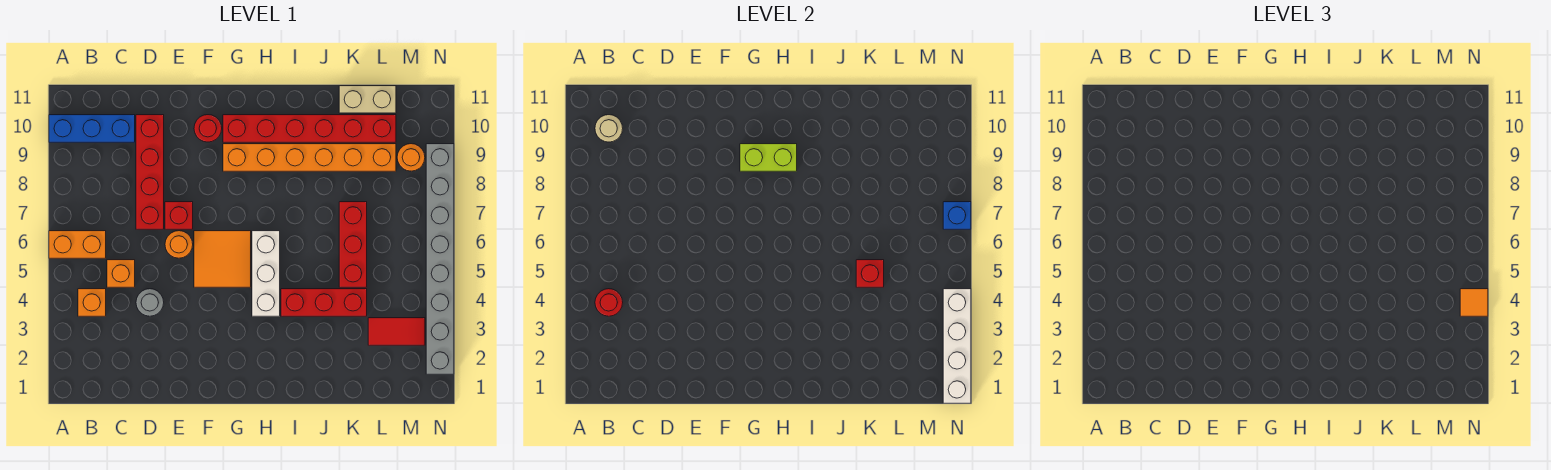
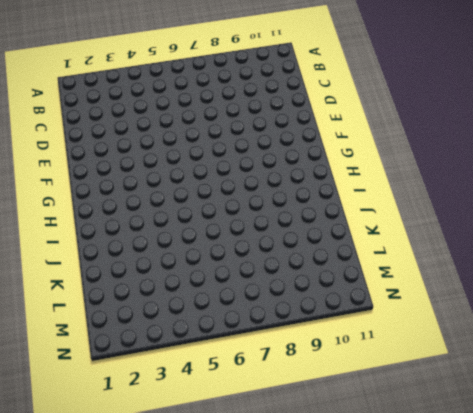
none -> orange 1x2 brick [49,231,106,258]
none -> blue 1x3 brick [49,115,135,142]
none -> orange 1x1 brick [78,289,106,316]

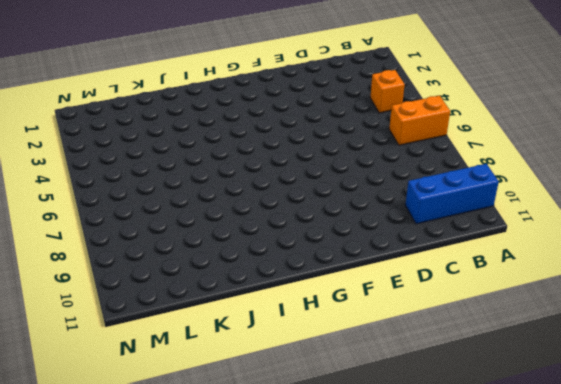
none -> orange 1x1 brick [107,260,135,287]
none -> grey 1x1 round brick [136,289,164,316]
none -> red 1x4 brick [136,115,164,229]

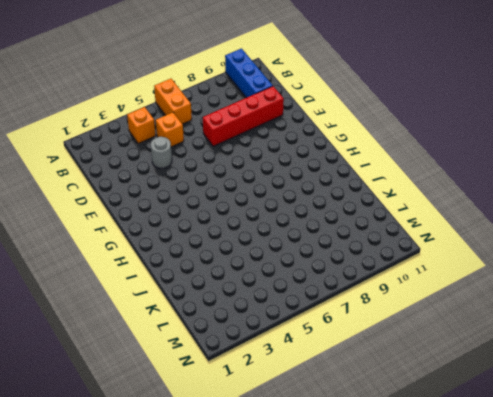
none -> orange 1x1 round brick [165,231,193,258]
none -> red 1x1 brick [165,202,193,229]
none -> orange 2x2 tile [194,231,251,287]

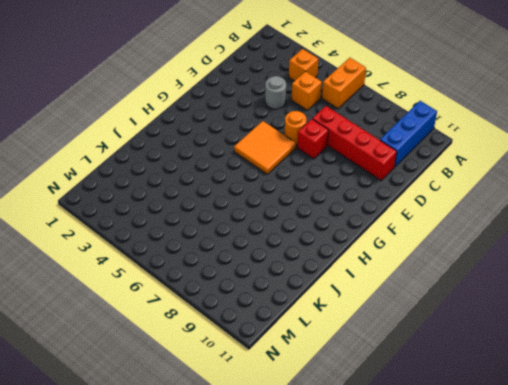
none -> red 1x1 round brick [194,115,222,142]
none -> orange 1x6 brick [223,144,396,171]
none -> red 1x6 brick [223,115,396,142]

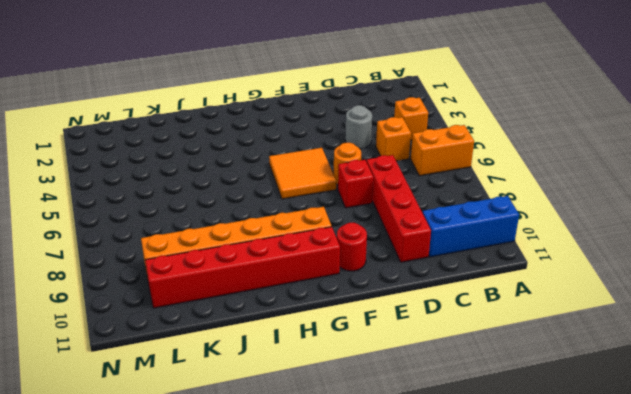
none -> white 1x3 brick [252,231,280,316]
none -> red 1x3 brick [281,289,367,316]
none -> red 1x3 brick [339,202,367,287]

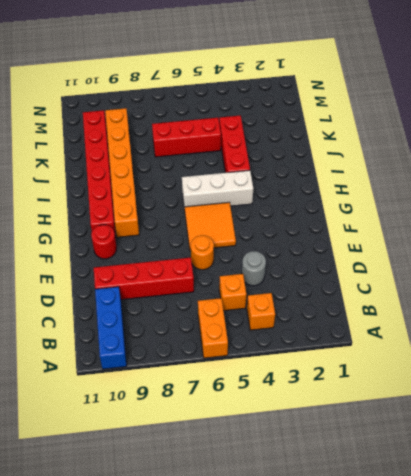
none -> red 1x1 brick [165,202,193,229]
none -> tan 1x2 brick [339,86,396,113]
none -> red 1x2 tile [368,318,425,345]

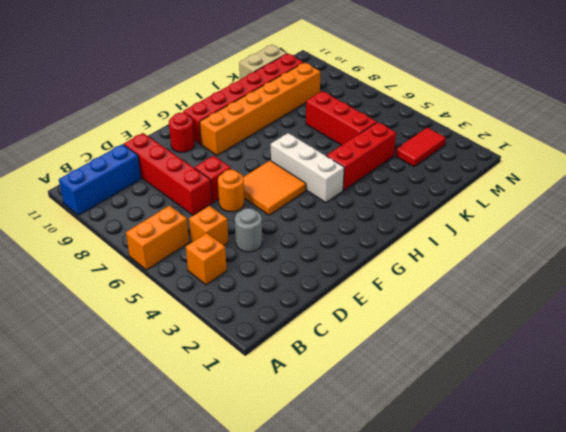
none -> orange 1x1 round brick [397,144,425,171]
none -> grey 1x8 brick [426,144,454,374]
none -> red 1x1 round brick [595,289,623,316]

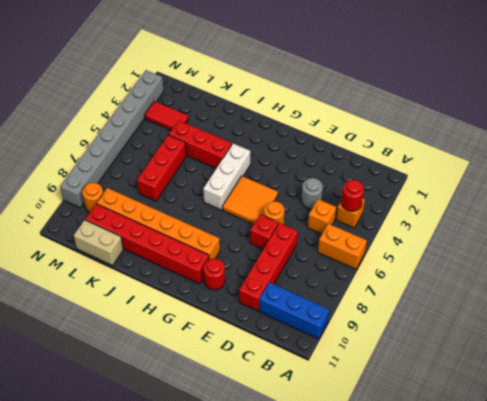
none -> tan 1x1 round brick [595,115,623,142]
none -> lime 1x2 brick [740,144,797,171]
none -> red 1x1 brick [856,260,884,287]

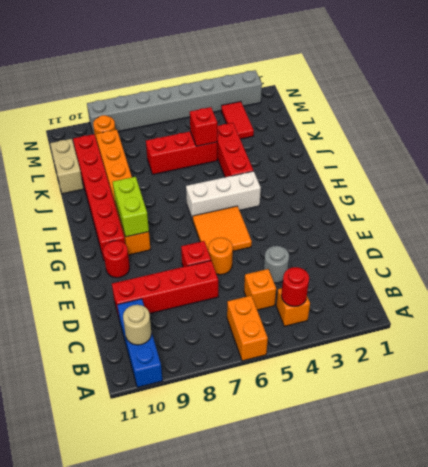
none -> white 1x4 brick [943,289,971,403]
none -> blue 1x1 brick [943,202,971,229]
none -> orange 1x1 tile [1460,289,1488,316]

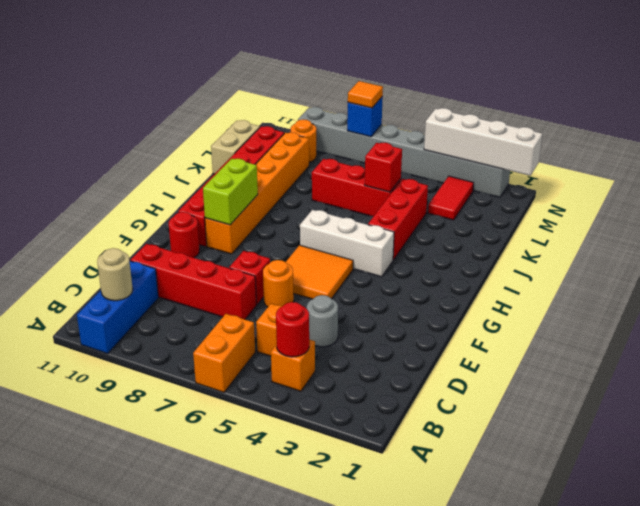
orange 1x1 tile [348,81,383,108] -> orange 1x1 tile moved to [1460,289,1488,316]

